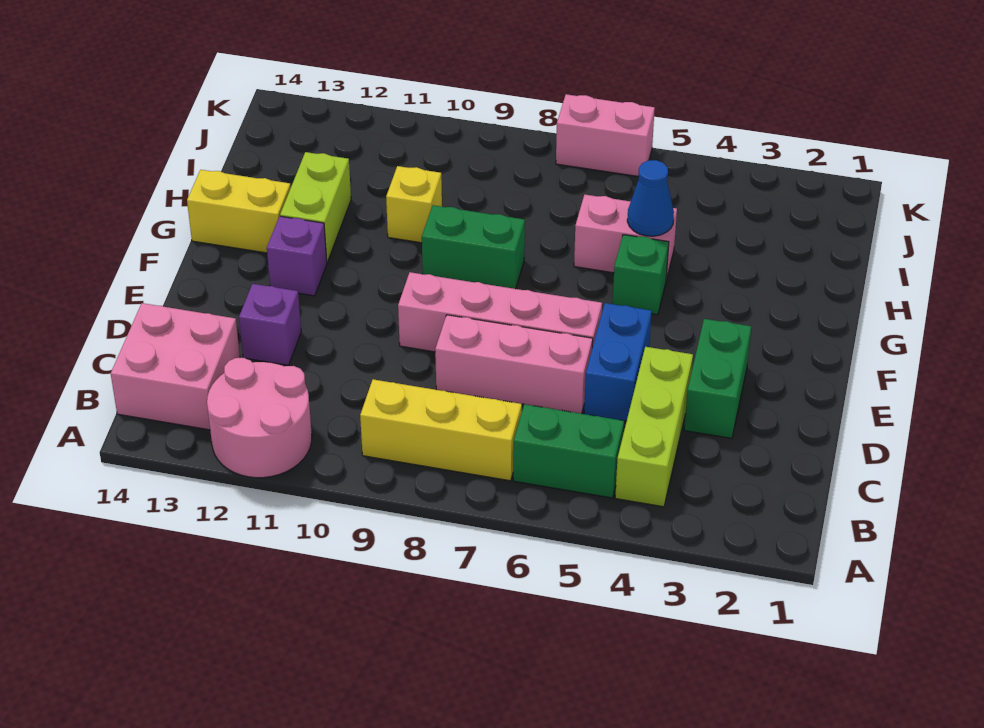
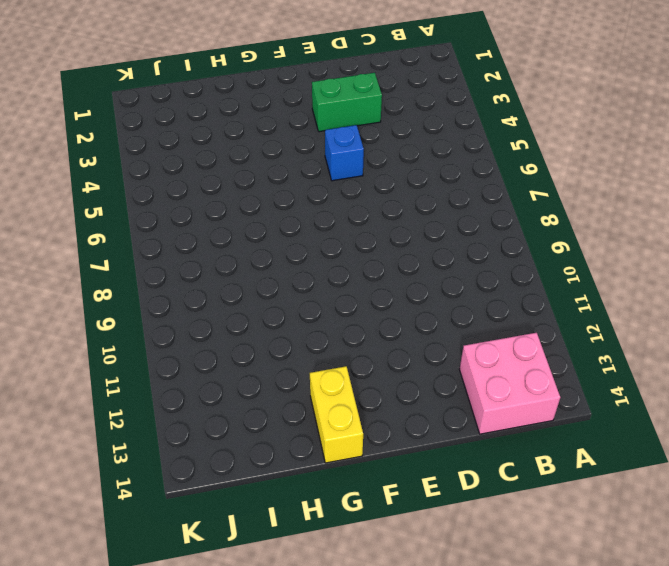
blue 1x1 brick [325,125,364,181] -> blue 1x2 brick [584,303,652,421]
none -> pink 2x2 round brick [207,358,312,478]
none -> lime 1x3 brick [615,347,693,507]
none -> green 1x2 brick [513,404,624,498]

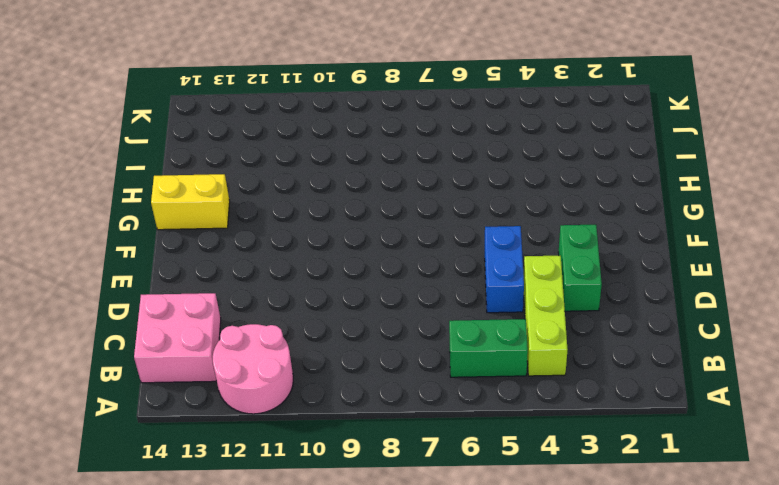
none -> yellow 1x3 brick [360,379,522,481]
none -> pink 1x3 brick [435,315,593,414]
none -> purple 1x1 brick [239,284,301,365]

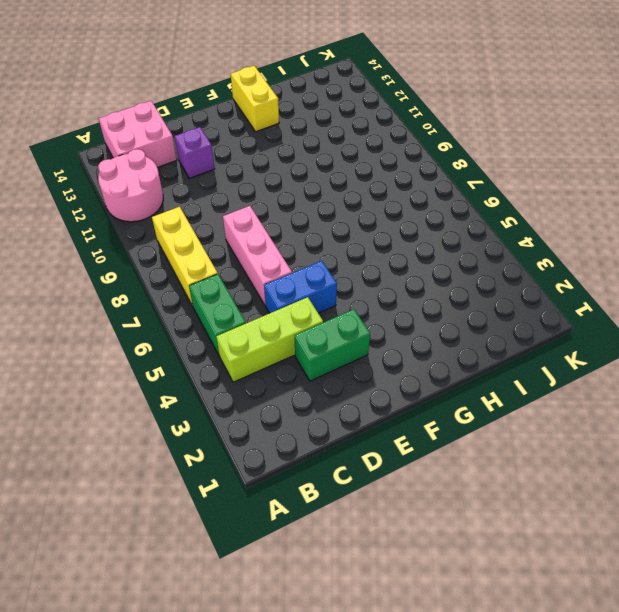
none -> pink 1x4 brick [398,272,602,352]
none -> purple 1x1 brick [267,216,327,296]
none -> green 1x1 brick [612,235,669,315]

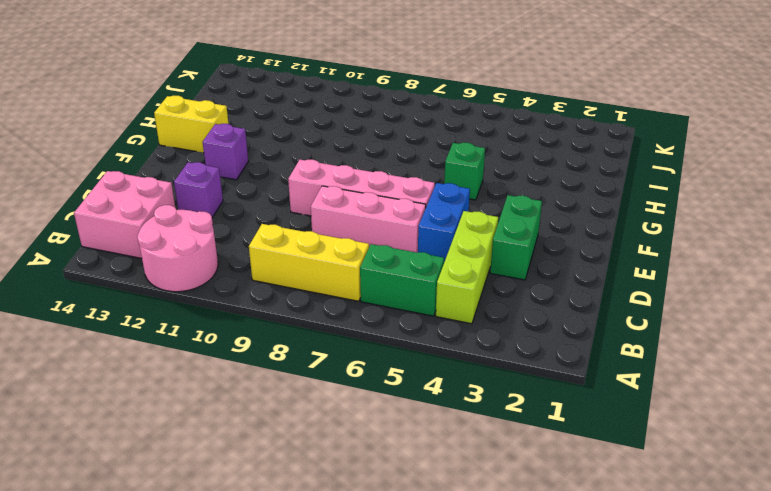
none -> green 1x2 brick [422,205,525,289]
none -> lime 1x2 brick [280,152,351,262]
none -> pink 1x2 brick [574,195,677,280]

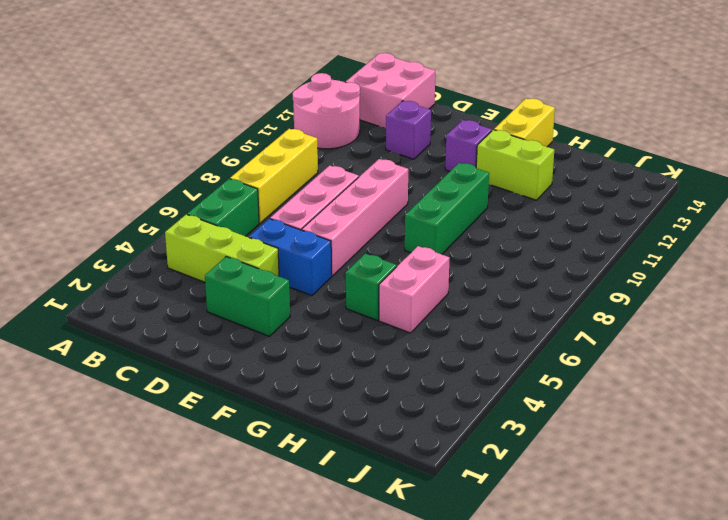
green 1x3 brick [405,163,489,254] -> green 1x2 brick [422,205,525,289]
none -> yellow 1x1 brick [386,166,442,243]
none -> pink 1x2 brick [556,94,655,176]
none -> blue 1x1 cone [627,160,674,236]

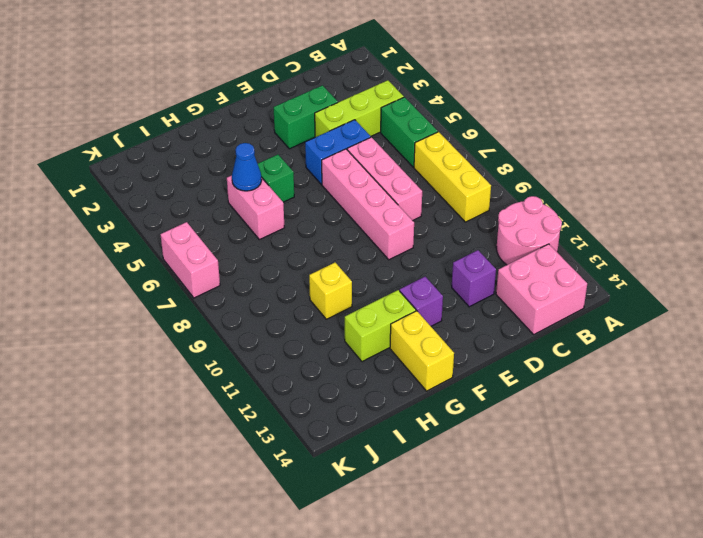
none -> green 1x2 brick [422,205,525,289]

